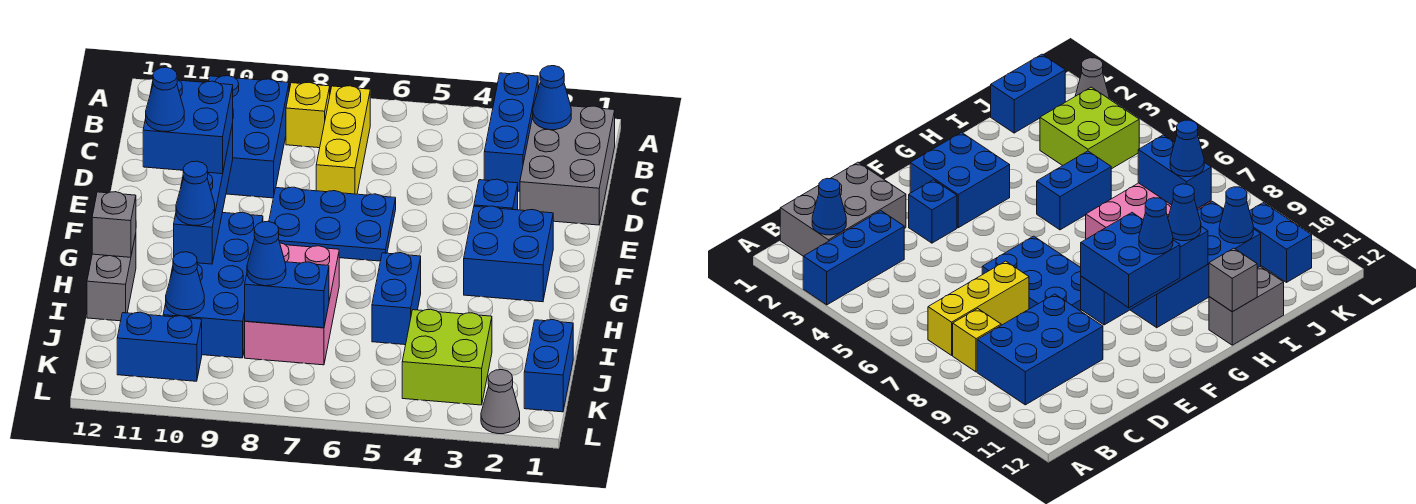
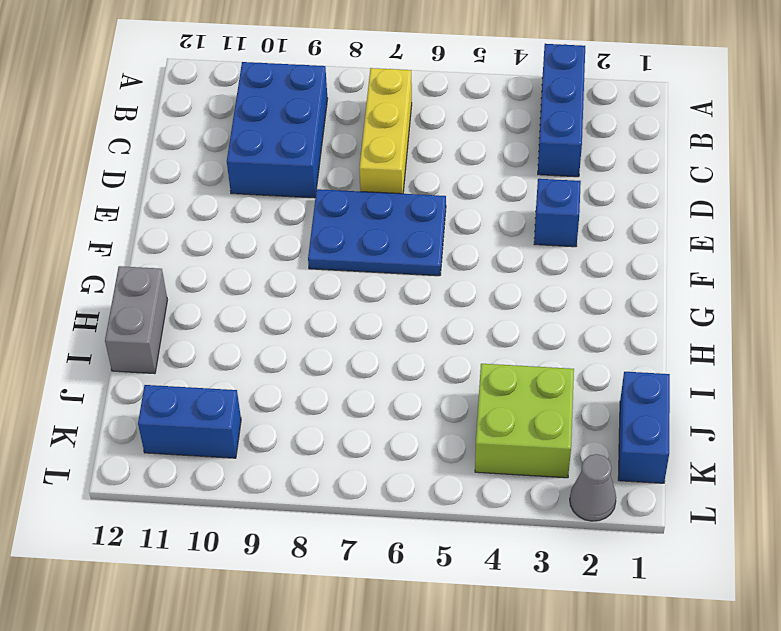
none -> grey 2x3 brick [520,106,615,225]
none -> yellow 1x1 brick [286,82,330,148]
none -> blue 2x2 brick [464,206,553,302]

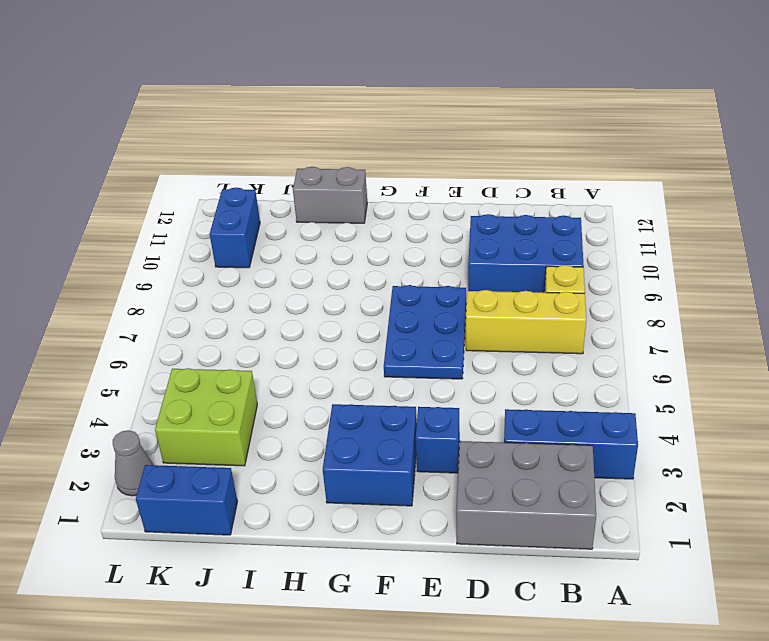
none -> blue 2x4 brick [163,212,263,358]
none -> blue 1x2 brick [372,253,421,345]
none -> pink 2x3 brick [245,243,339,365]

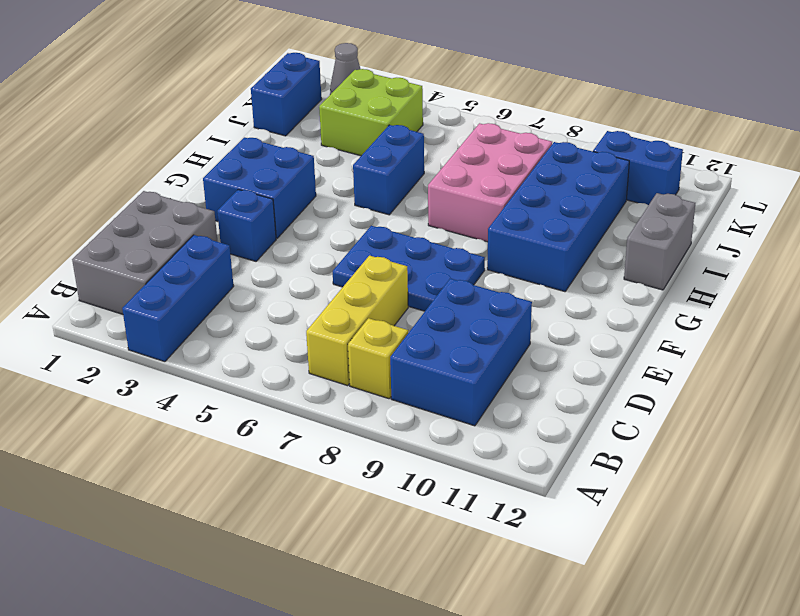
none -> blue 1x1 cone [533,66,571,130]
none -> blue 1x4 brick [174,124,233,264]
none -> grey 1x1 brick [92,192,136,257]

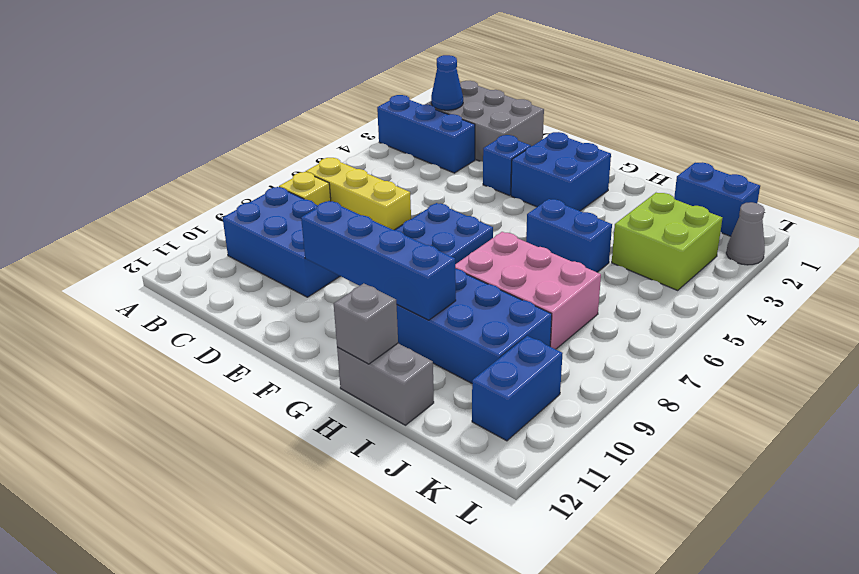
none -> blue 1x2 brick [245,262,329,328]
none -> blue 1x1 cone [166,252,204,316]
none -> blue 2x2 brick [143,79,233,174]

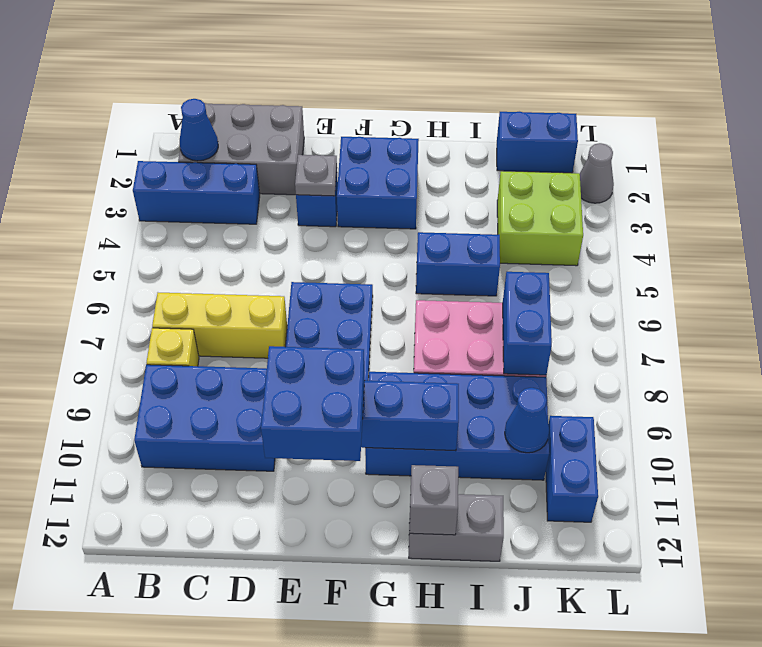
grey 1x1 plate [295,155,337,196] -> none
none -> blue 1x1 cone [176,161,215,225]
none -> blue 1x1 cone [247,222,286,286]
none -> blue 1x1 cone [146,67,184,131]

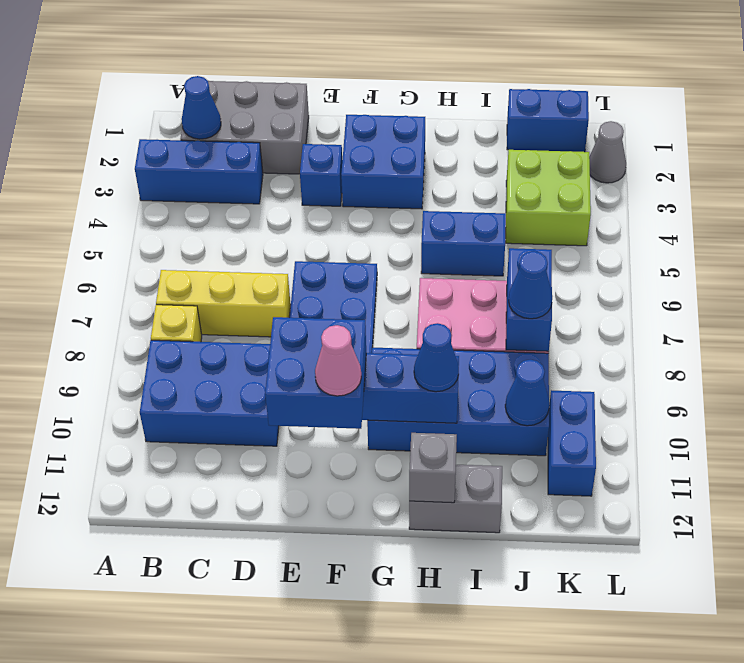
pink 1x1 cone [315,325,361,396] -> blue 1x1 cone [146,67,184,131]

